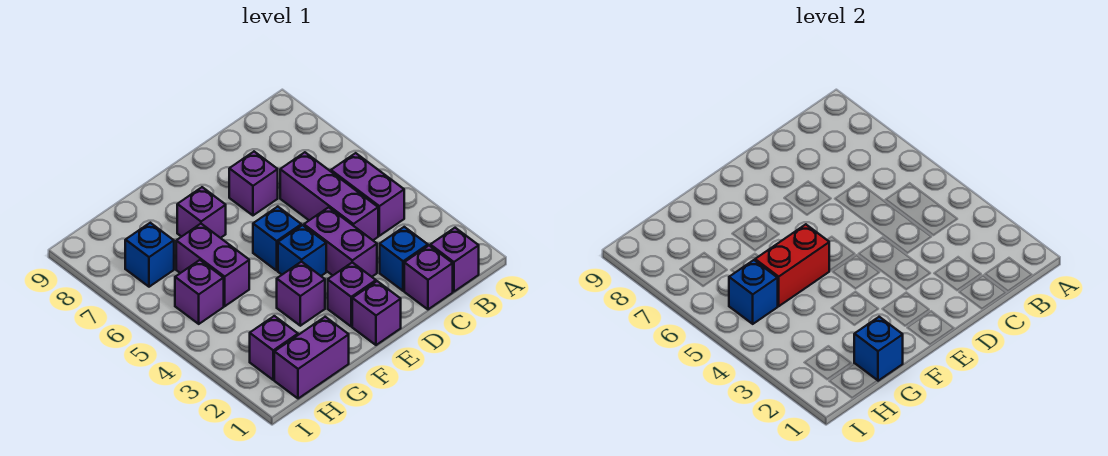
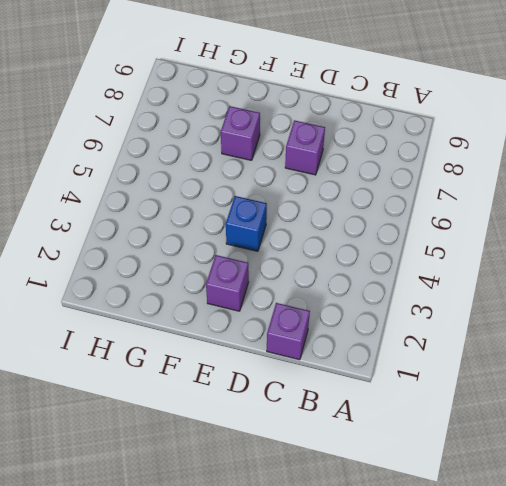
none -> purple 1x1 brick [430,228,479,292]
none -> purple 1x2 brick [331,153,404,236]
none -> blue 1x1 brick [380,227,428,291]

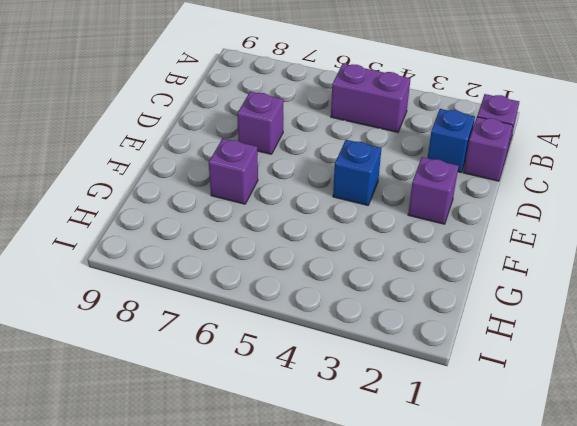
none -> purple 1x3 brick [280,152,378,240]
none -> purple 1x2 brick [304,207,377,277]
none -> purple 1x1 brick [352,281,401,345]

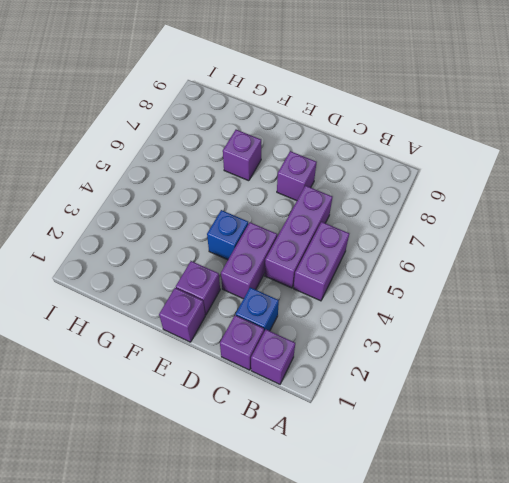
none -> blue 1x1 brick [253,207,301,270]
none -> purple 1x1 brick [277,261,325,326]
none -> purple 1x2 brick [274,317,349,399]

